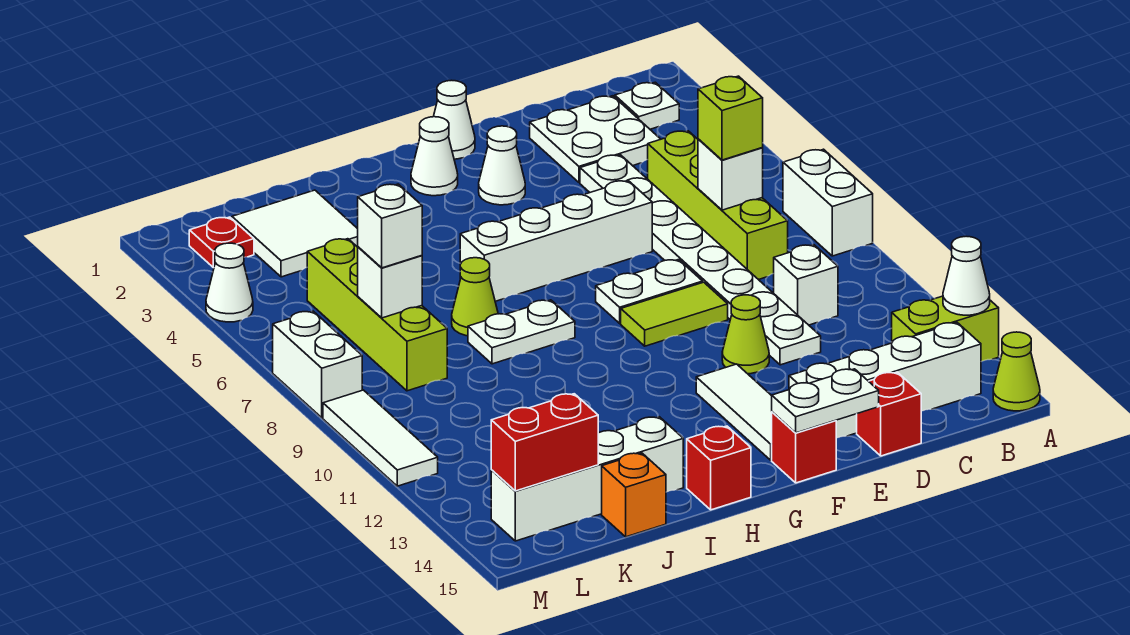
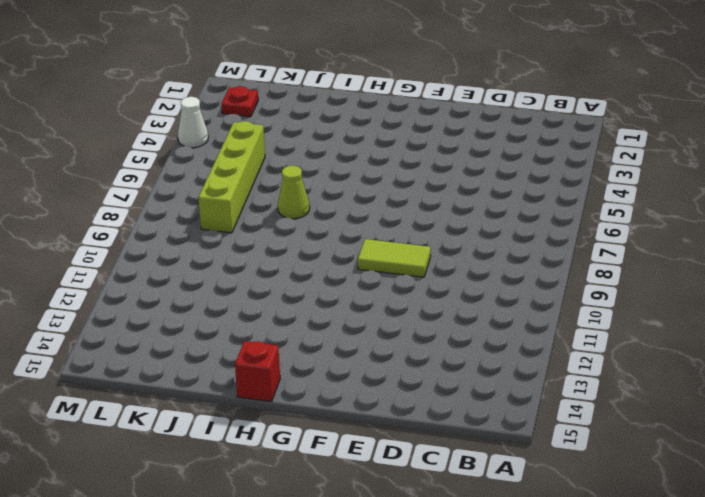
none -> white 1x2 brick [783,149,873,256]
none -> lime 1x2 brick [892,296,999,362]
none -> lime 1x1 cone [993,332,1040,411]
none -> white 1x1 plate [615,82,679,129]

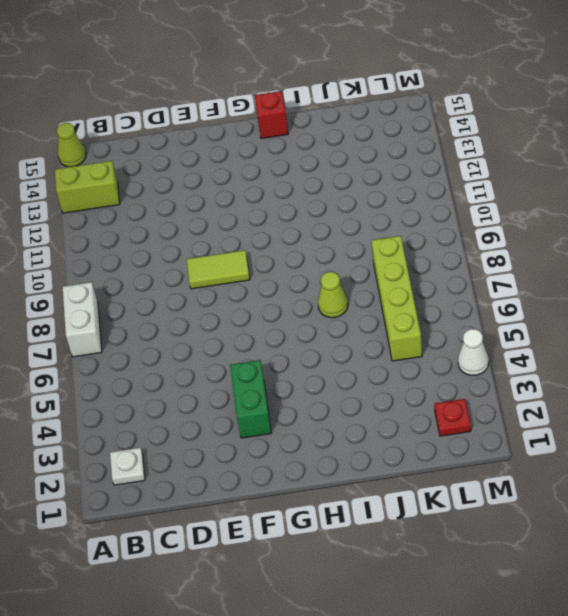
green 1x2 brick [230,360,271,438] -> white 1x1 cone [479,126,525,205]
none -> white 1x4 brick [789,323,981,438]
none -> white 2x2 plate [530,96,661,183]
none -> lime 1x4 brick [648,131,788,280]
none -> white 1x1 brick [774,245,838,325]

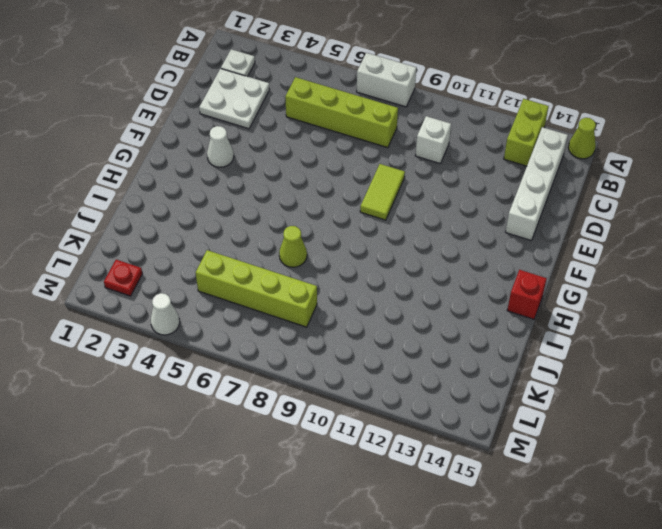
none -> white 1x8 plate [580,155,821,365]
none -> red 1x1 brick [857,372,921,456]
none -> white 1x4 brick [460,181,652,301]
none -> white 1x2 plate [596,260,703,323]

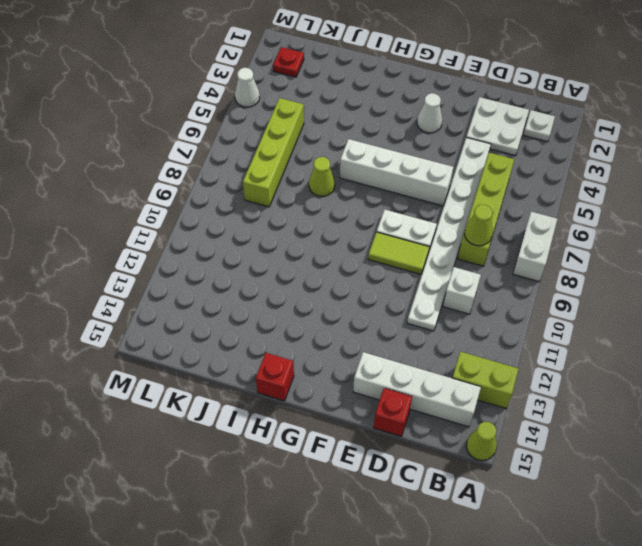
lime 1x1 cone [465,205,493,246] -> lime 1x1 cone moved to [722,295,769,374]
none -> white 1x1 cone [433,80,475,159]
none -> white 1x3 tile [696,364,772,460]
none -> red 1x1 brick [772,412,836,483]
none -> white 1x1 cone [411,117,458,196]

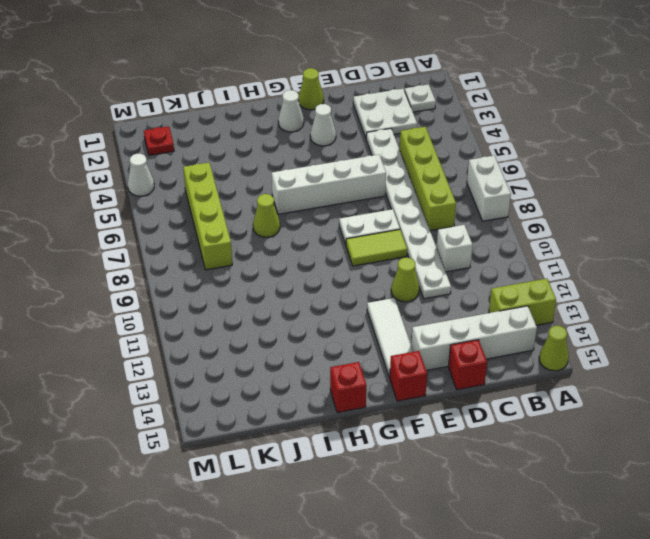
lime 1x1 cone [299,68,324,110] -> white 1x1 cone [433,80,475,159]
none -> white 1x2 plate [468,300,575,364]
none -> white 1x4 brick [491,417,683,541]
none -> white 2x2 tile [232,190,358,277]
none -> orange 1x1 brick [602,453,666,537]

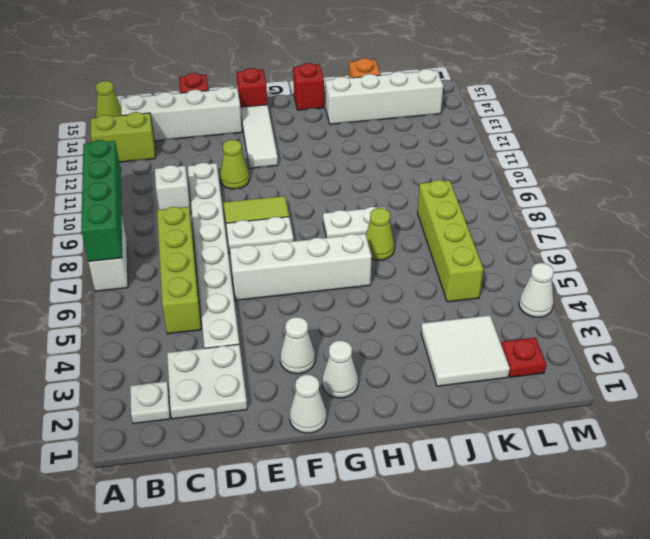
green 1x4 brick [81,140,122,261] -> none
none -> white 1x2 brick [273,311,362,418]
none -> white 1x3 tile [323,390,438,486]
none -> white 1x1 cone [943,236,990,315]
none -> white 1x1 brick [698,139,763,210]

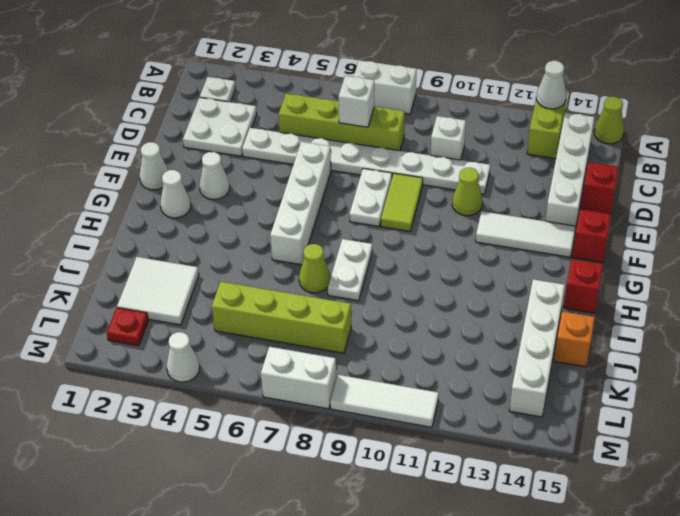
none -> white 1x2 plate [772,369,879,433]
none -> white 1x1 brick [358,247,422,318]
none -> red 1x2 brick [491,394,598,491]
none -> lime 1x1 brick [698,76,763,160]

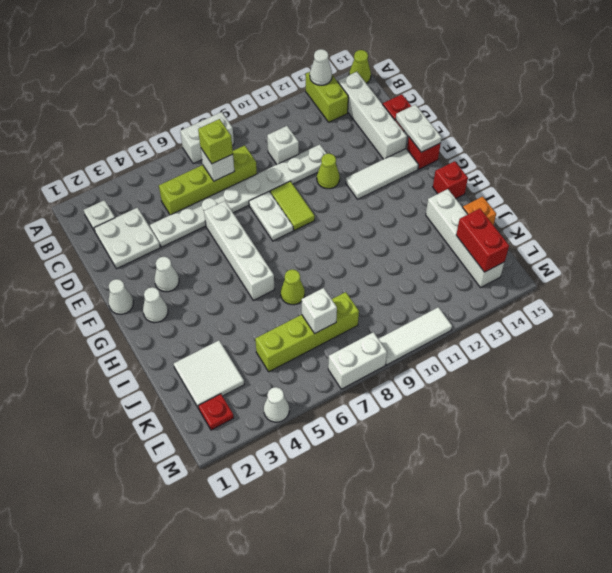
none -> white 1x2 plate [468,300,575,364]
none -> white 1x1 brick [358,184,422,268]

